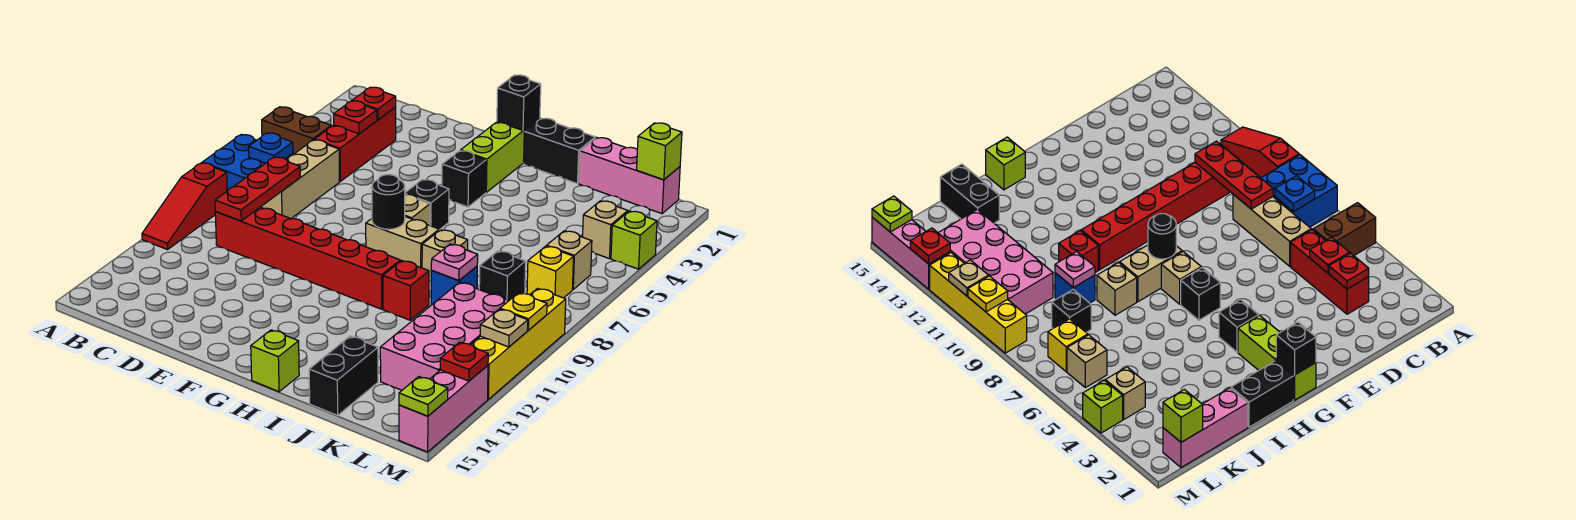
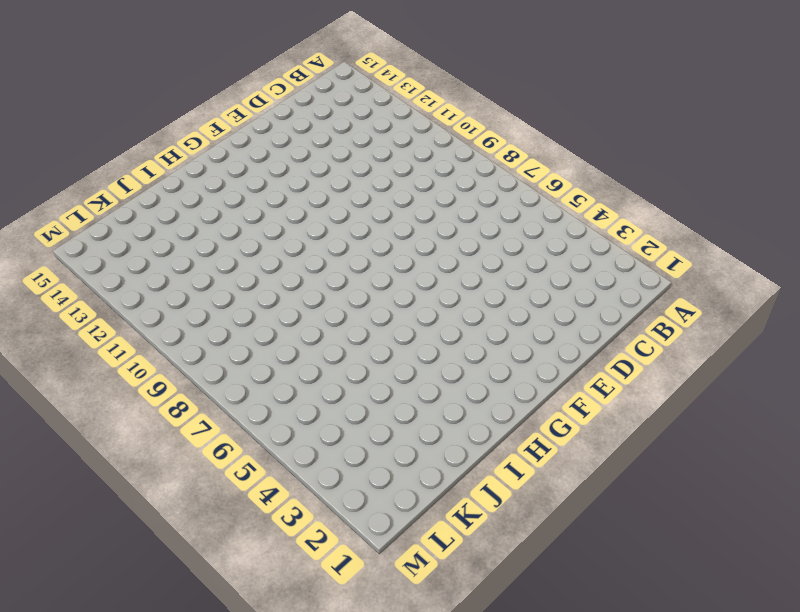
none -> brown 1x2 brick [262,107,331,155]
none -> blue 2x2 brick [202,135,293,191]
none -> red 1x3 slope [142,163,227,250]
none -> red 1x3 brick [315,108,396,181]

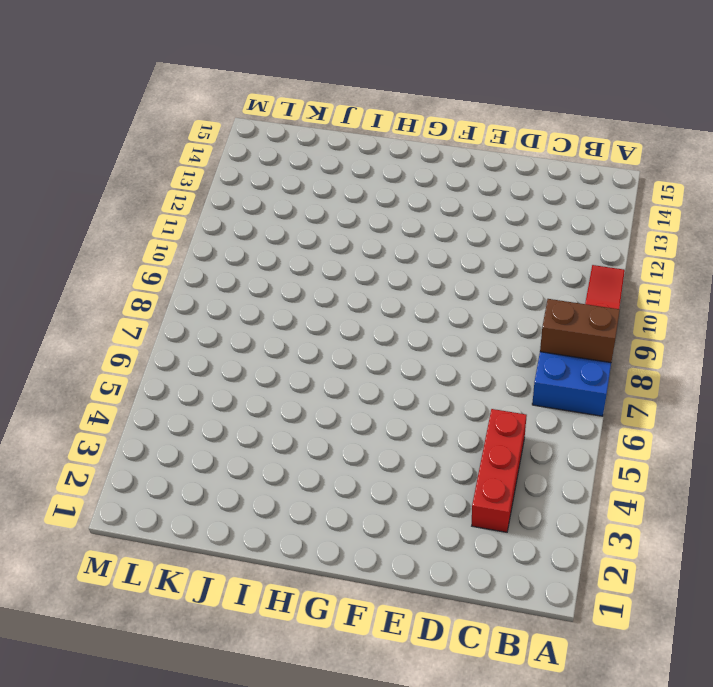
brown 1x2 brick [540,299,620,363] -> brown 1x2 brick moved to [262,107,331,155]
none -> tan 1x3 brick [261,140,340,219]
none -> red 1x6 brick [215,207,400,309]
none -> lime 1x3 brick [461,118,540,192]
none -> black 1x1 brick [442,151,486,207]

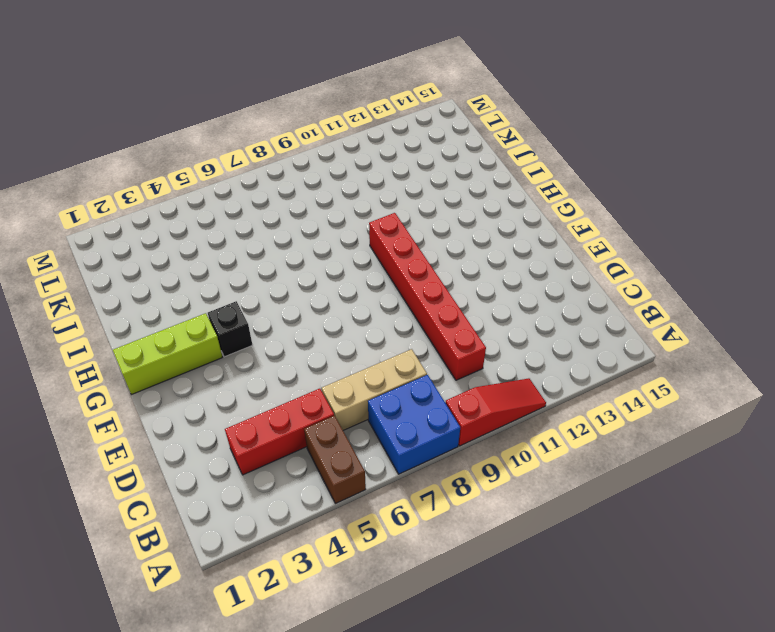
none -> black 1x1 brick [405,179,449,230]
none -> tan 1x1 brick [405,194,430,225]
none -> tan 1x2 brick [366,217,439,268]
none -> black 1x2 brick [524,118,595,184]

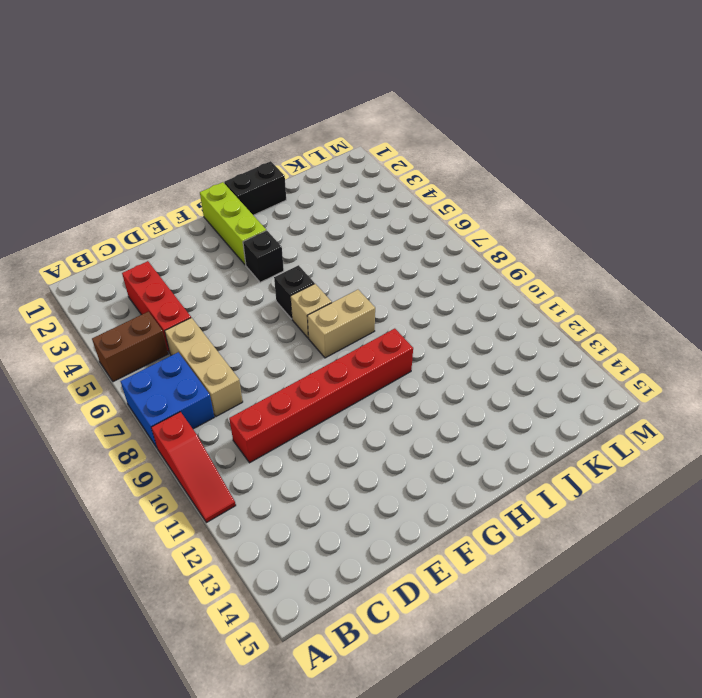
none -> lime 1x1 brick [251,330,299,392]
none -> tan 1x1 brick [422,230,468,281]
none -> red 1x1 brick [383,261,429,320]
none -> pink 1x3 brick [579,138,680,214]

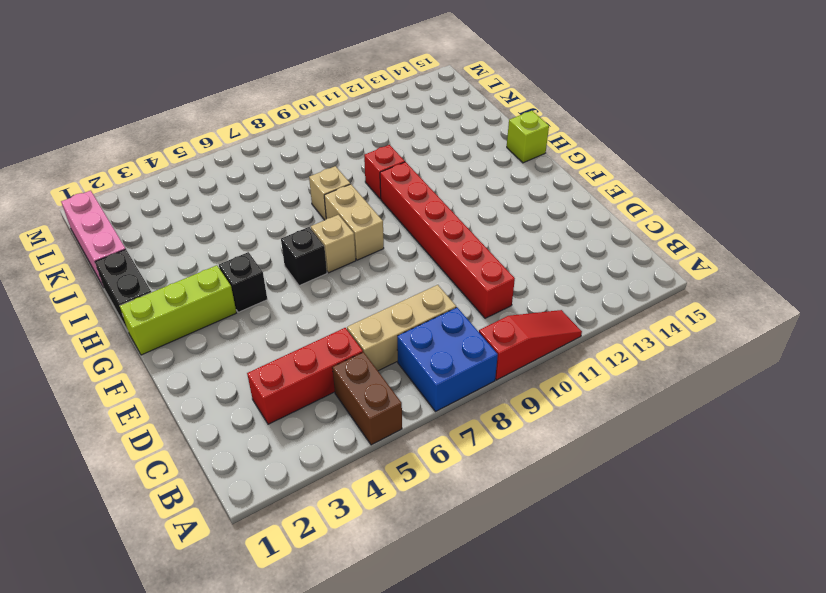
none -> blue 1x1 brick [431,266,477,305]
none -> black 1x2 brick [309,336,378,415]
none -> black 1x1 brick [479,251,526,301]
none -> pink 2x4 brick [380,282,508,390]

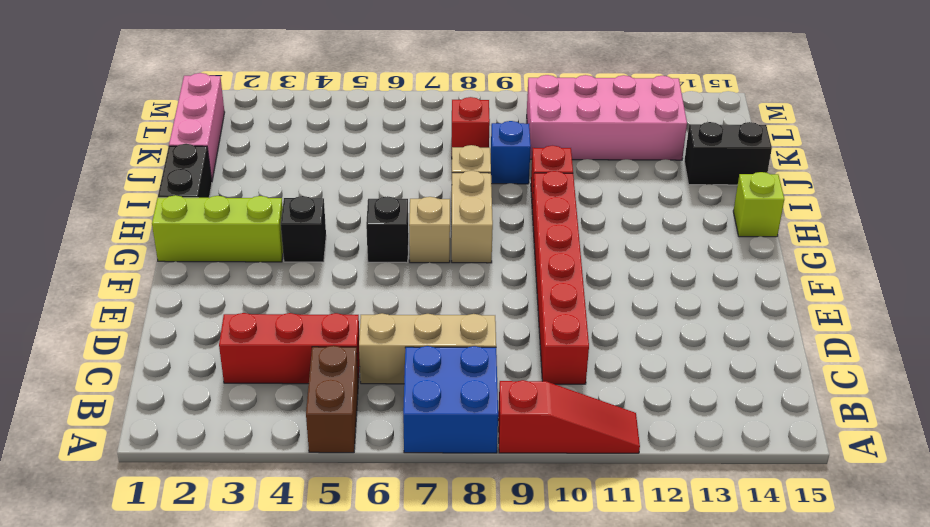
red 1x1 brick [452,97,490,148] -> black 1x1 brick [479,251,526,301]
none -> tan 1x1 brick [583,201,628,259]
none -> tan 1x1 brick [547,231,592,289]
none -> yellow 1x1 brick [527,246,573,298]
none -> lime 1x1 brick [611,211,657,269]

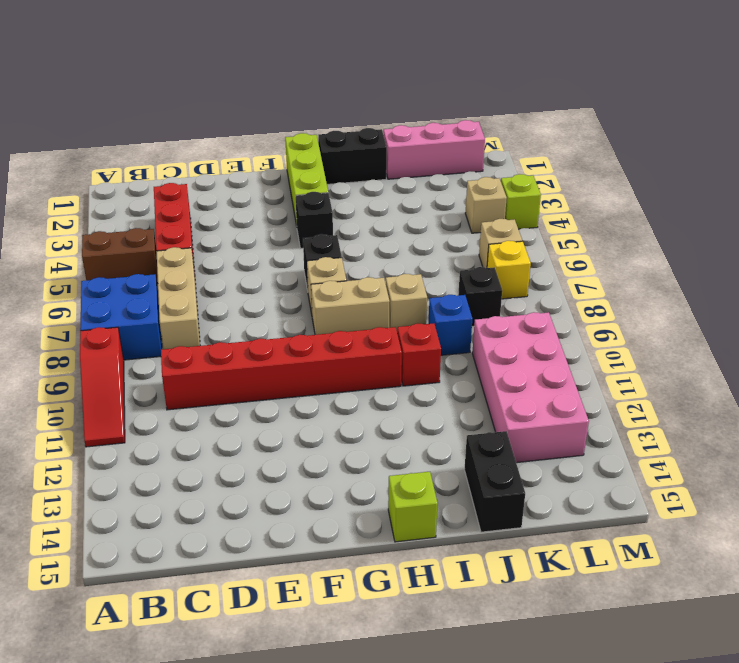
none -> yellow 1x4 brick [471,288,566,399]
none -> pink 1x3 brick [399,365,488,452]
none -> blue 1x1 plate [249,133,293,163]
none -> red 1x1 plate [352,87,396,120]

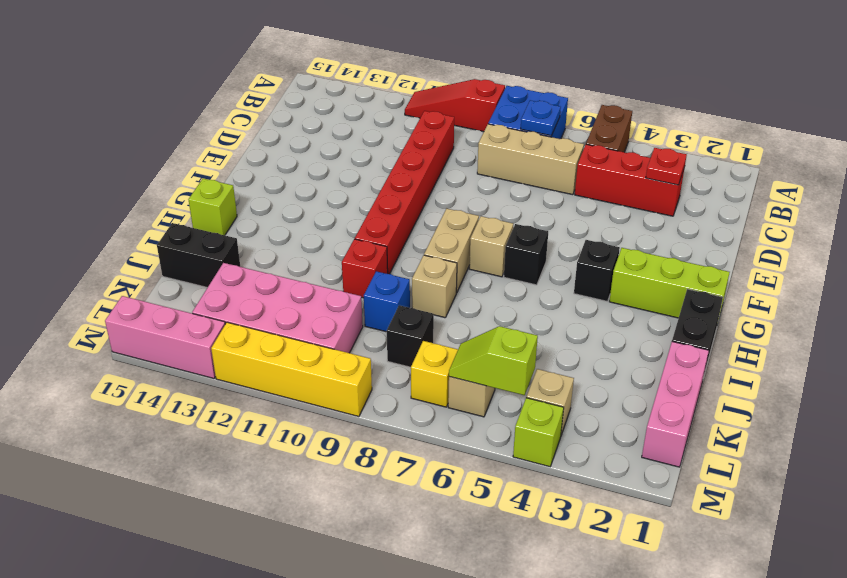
lime 1x2 slope [449,326,538,395] -> none
none -> red 1x1 plate [334,101,377,134]
none -> red 1x3 plate [215,157,300,221]
none -> black 1x1 brick [497,75,541,130]
none -> black 1x1 round brick [372,175,405,229]

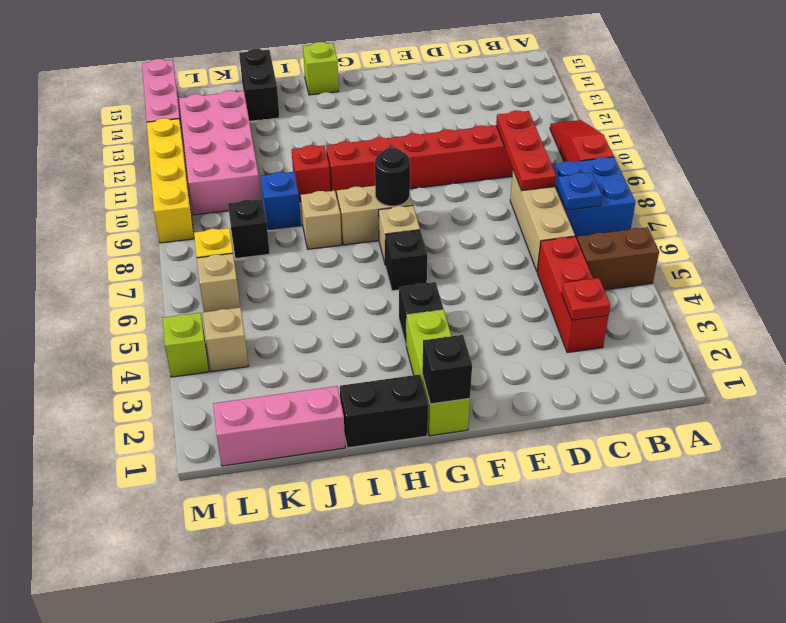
none -> red 1x1 plate [334,101,377,134]
none -> pink 1x1 plate [431,244,478,281]
none -> lime 1x1 brick [637,123,682,180]
none -> yellow 1x1 plate [500,293,547,330]

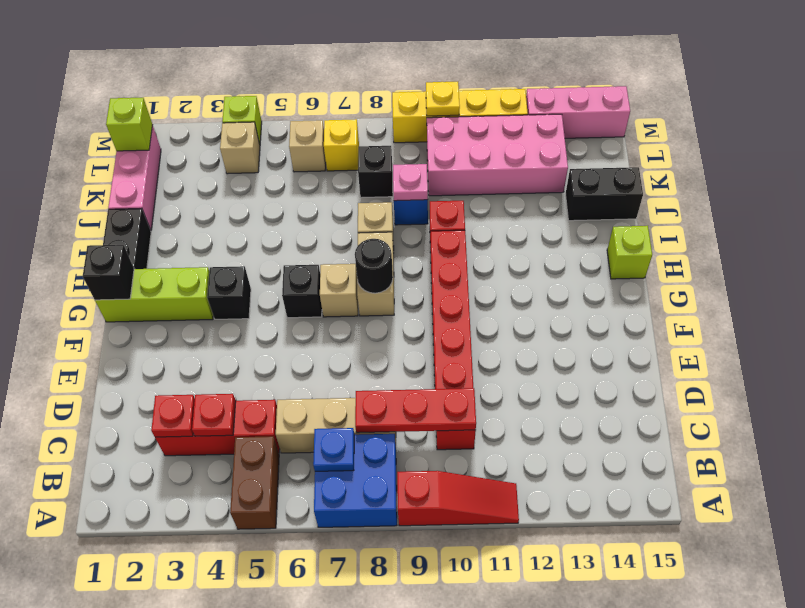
none -> tan 1x1 plate [480,309,528,347]
none -> red 1x1 plate [440,342,488,381]
none -> lime 1x1 plate [399,377,448,416]

